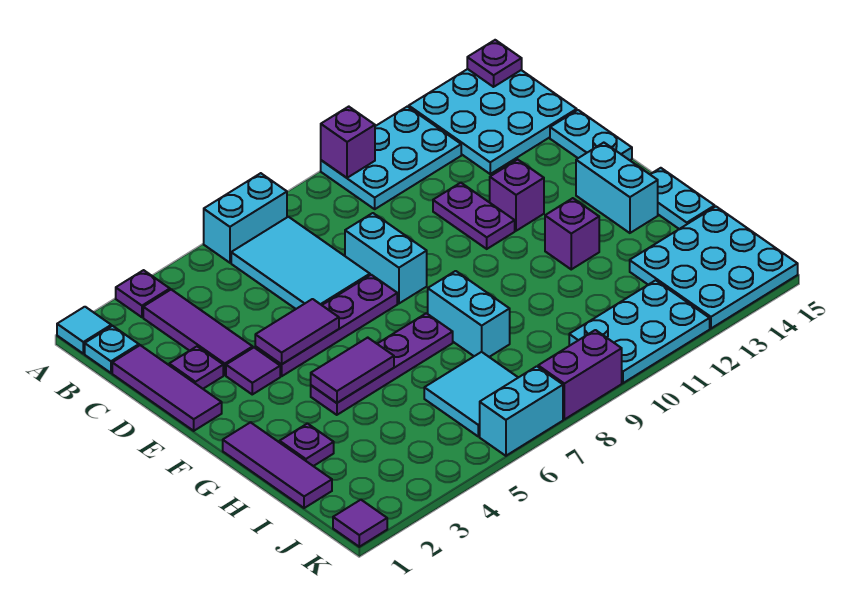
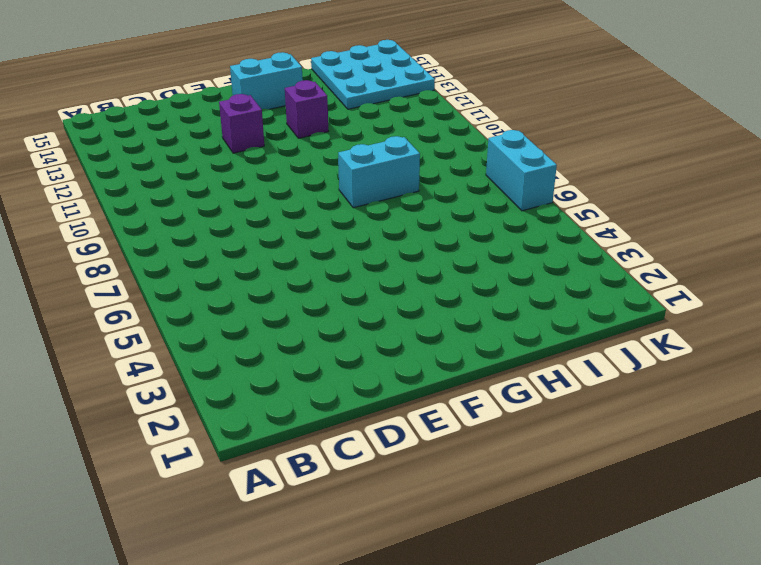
none -> cyan 1x1 tile [57,307,111,354]
none -> purple 1x1 plate [116,270,170,317]
none -> cyan 1x2 brick [204,173,287,263]
none -> cyan 2x3 plate [321,106,461,209]

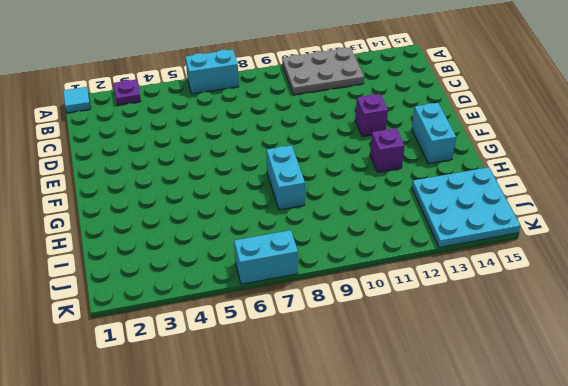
grey 2x3 plate [282,48,364,95] -> cyan 2x3 plate [321,106,461,209]
none -> cyan 3x3 plate [409,69,577,174]
none -> cyan 1x1 plate [85,326,139,373]
none -> purple 1x3 tile [143,290,253,375]
none -> cyan 2x3 tile [231,217,370,309]

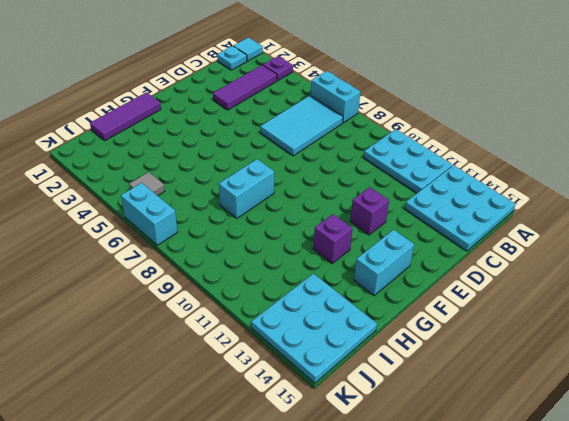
grey 1x1 tile [129,172,165,196] -> none
none -> purple 1x3 tile [112,345,222,431]
none -> purple 1x1 plate [169,346,223,389]
none -> cyan 1x2 brick [345,213,427,304]
none -> purple 1x2 plate [433,183,515,249]

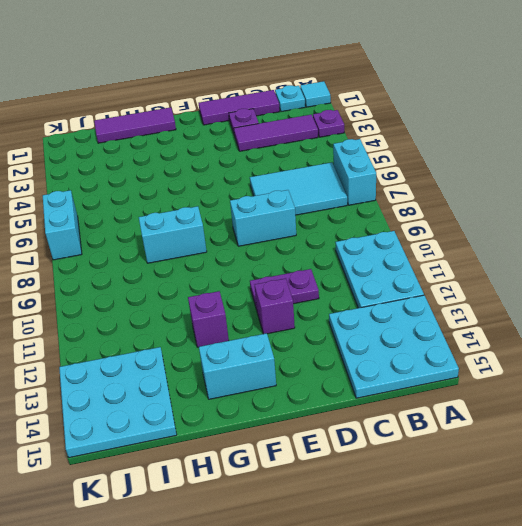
none -> cyan 1x2 plate [550,110,632,160]
none -> purple 1x1 tile [226,348,280,394]
none -> purple 1x4 plate [255,275,397,376]
none -> purple 1x4 plate [311,313,453,415]

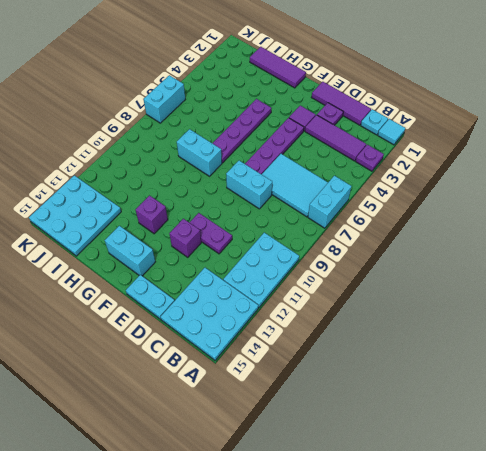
none -> cyan 1x2 plate [650,168,715,229]
none -> purple 1x1 plate [280,423,334,466]
none -> cyan 2x2 tile [424,352,518,436]
none -> cyan 2x3 plate [569,280,710,383]

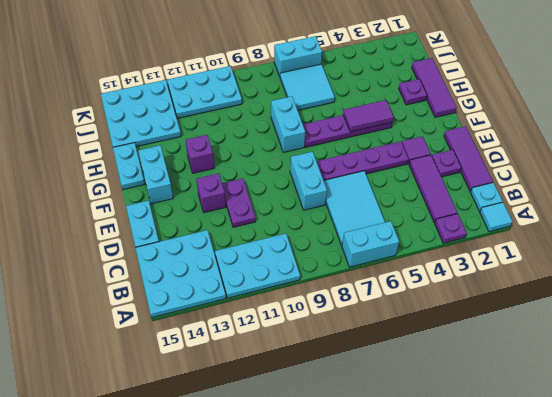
none -> purple 1x1 tile [333,500,387,547]
none -> purple 1x2 brick [538,330,622,419]
none -> purple 1x1 brick [321,107,375,178]
none -> purple 1x1 plate [467,40,522,87]

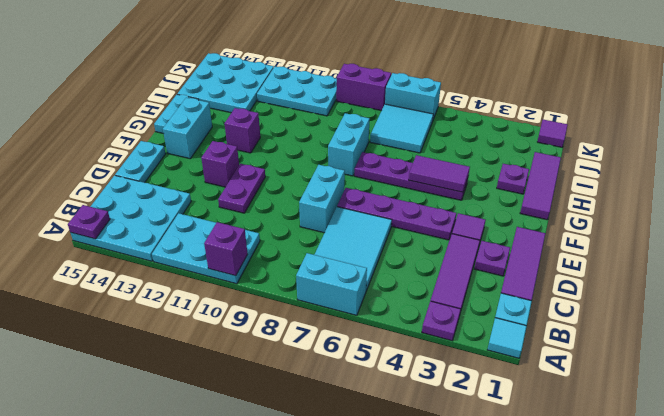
none -> purple 1x2 tile [255,299,339,364]

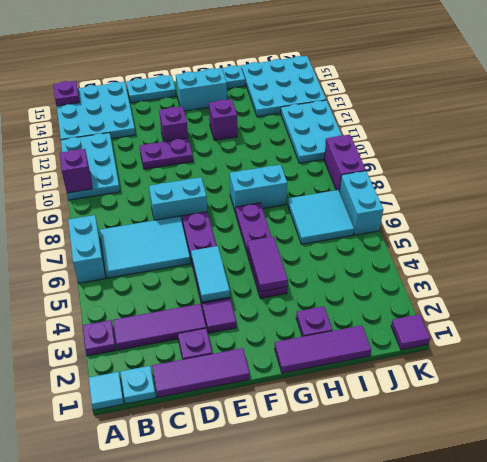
cyan 1x2 tile [191,246,230,302] -> purple 1x2 tile [255,299,339,364]

